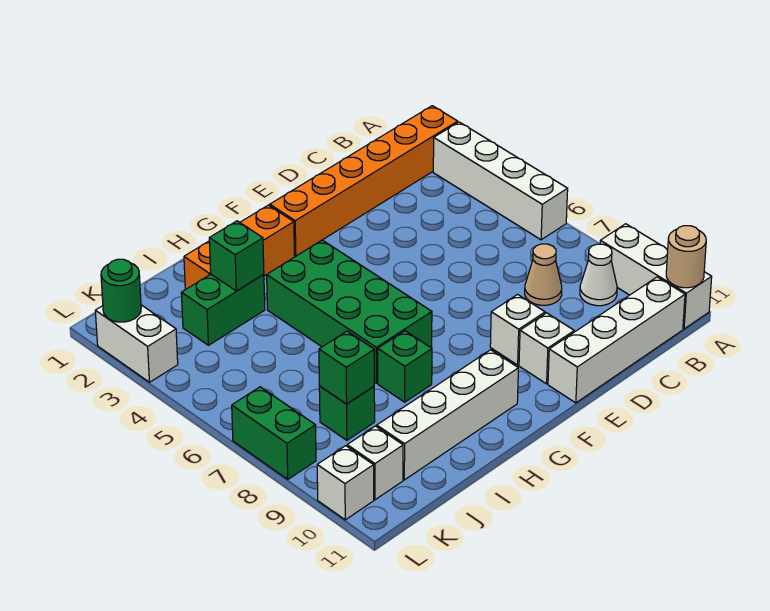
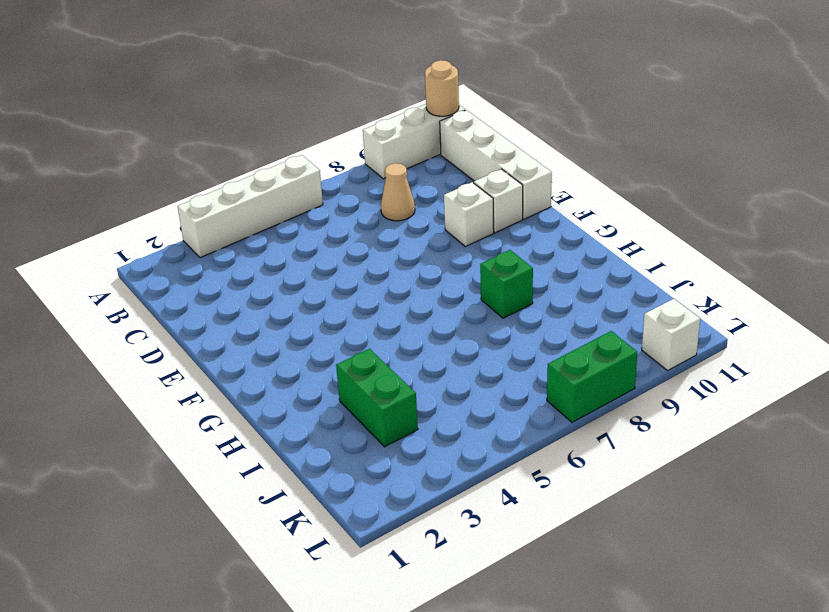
none -> orange 1x6 brick [270,106,458,256]
none -> white 1x1 cone [580,244,617,306]
none -> orange 1x3 brick [184,205,295,290]

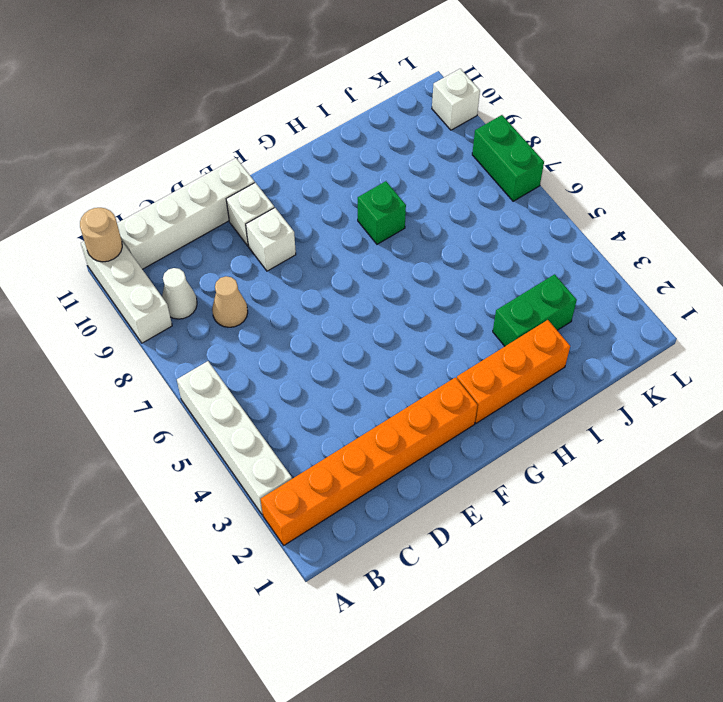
none -> green 2x4 brick [267,240,432,383]
none -> white 1x4 brick [377,350,518,480]
none -> green 1x1 brick [319,386,375,440]

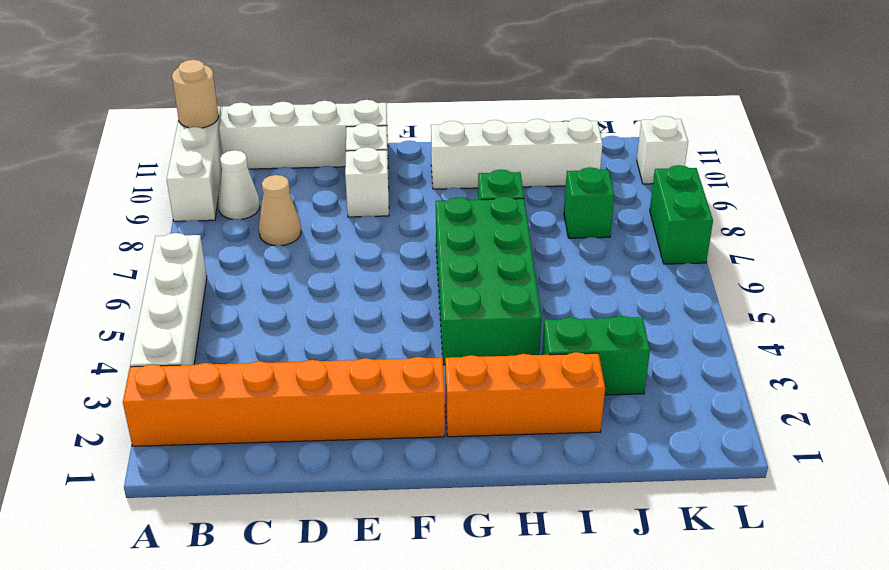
none -> white 1x1 brick [347,426,403,500]
none -> white 1x2 brick [95,305,178,382]
none -> green 1x1 brick [209,221,264,291]

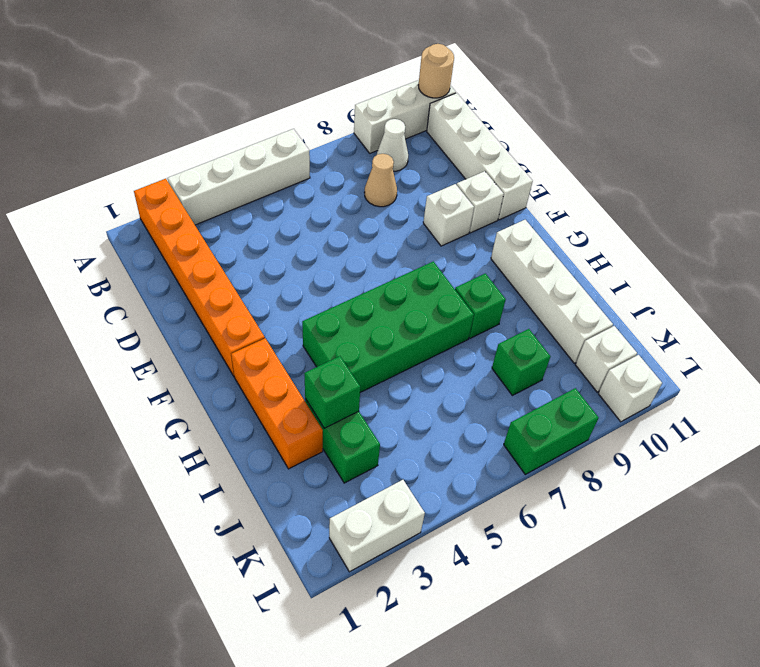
none -> green 1x1 brick [319,331,374,404]
none -> green 1x1 round brick [101,259,141,322]

